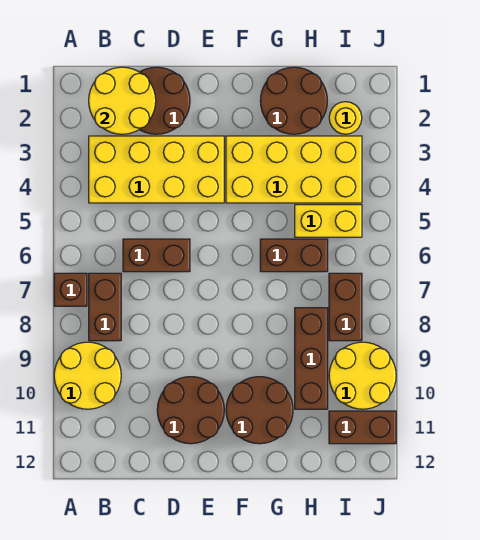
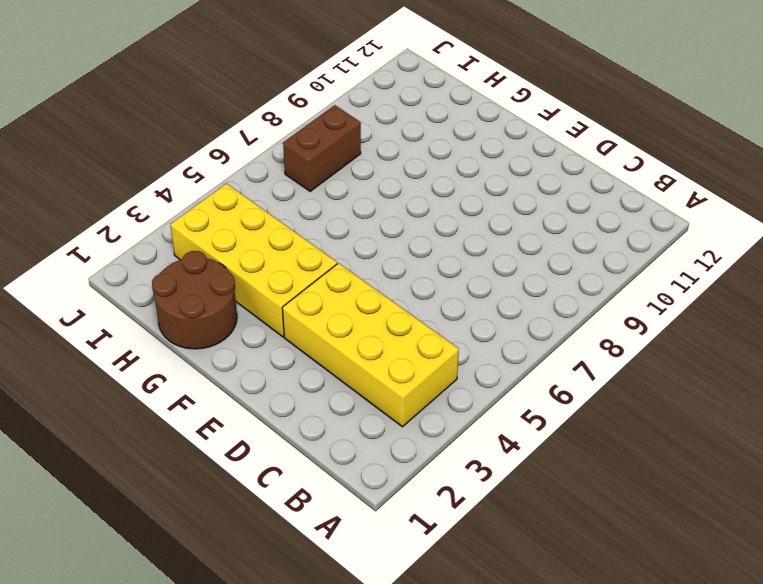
none -> brown 1x1 brick [54,273,87,306]
none -> yellow 2x2 round brick [54,342,121,409]
none -> brown 1x2 brick [89,273,121,341]

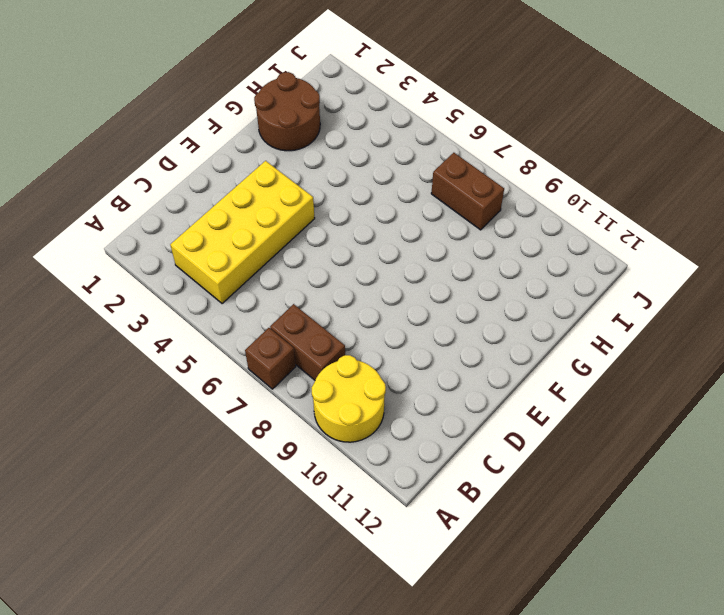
none -> brown 2x2 round brick [140,67,190,134]
none -> brown 1x2 brick [123,239,190,272]
none -> brown 2x2 round brick [157,377,224,444]

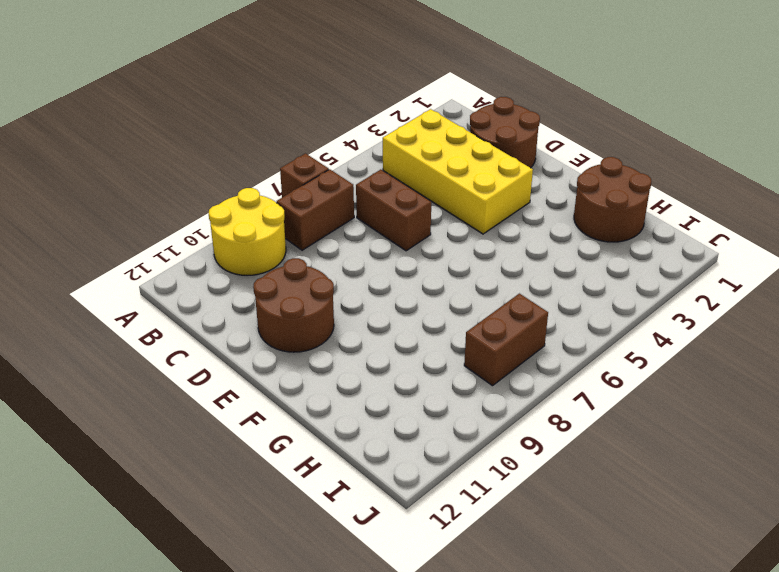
none -> yellow 2x4 brick [226,136,362,203]
none -> brown 2x2 round brick [226,377,293,444]
none -> brown 1x2 brick [260,239,328,272]

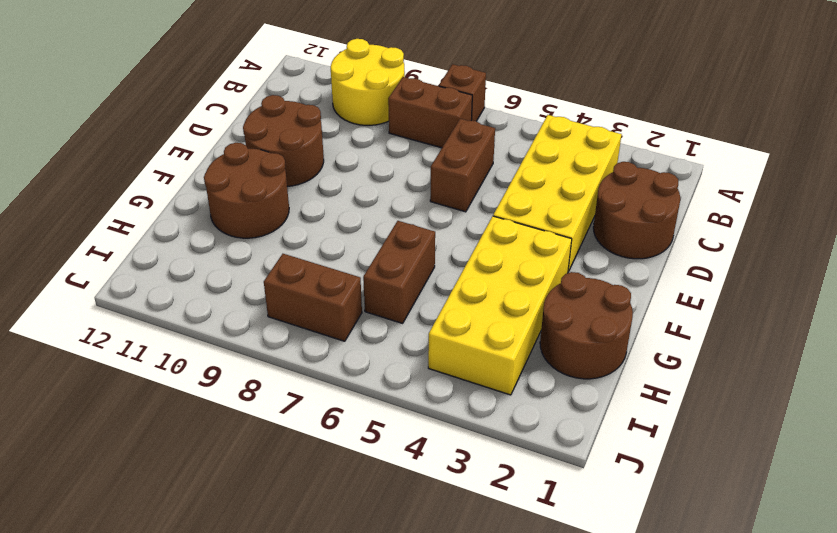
none -> yellow 1x2 brick [295,205,362,237]
none -> brown 1x3 brick [295,308,328,409]
none -> yellow 1x1 round brick [329,102,362,134]

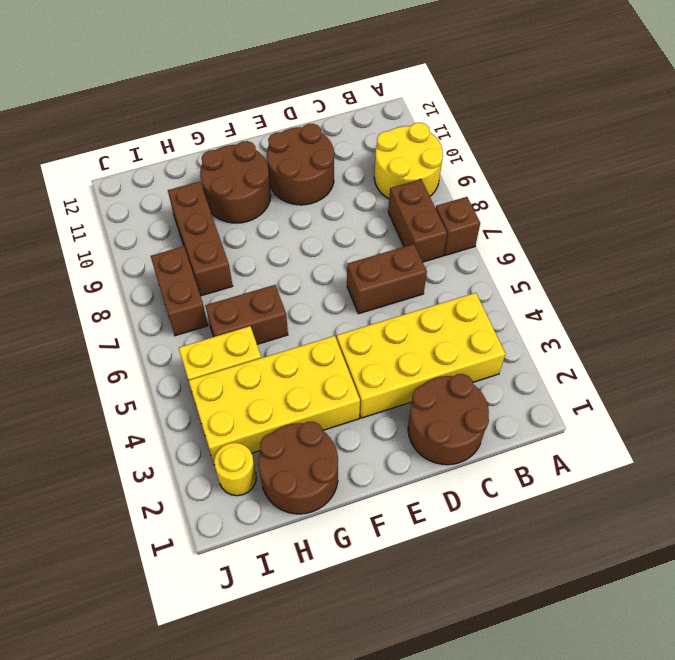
none -> yellow 2x2 round brick [329,342,396,409]
none -> brown 1x2 brick [329,411,396,444]
none -> yellow 2x2 round brick [89,67,156,134]

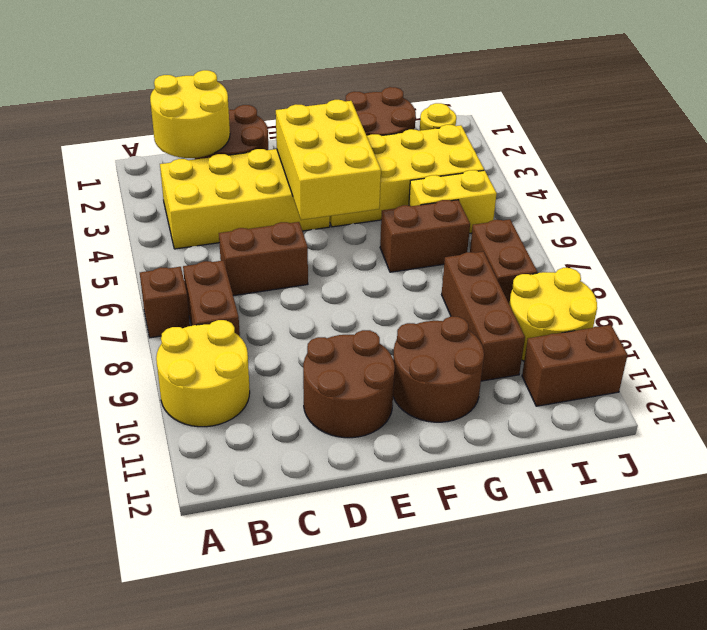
yellow 2x3 brick [276,100,381,220] -> none

